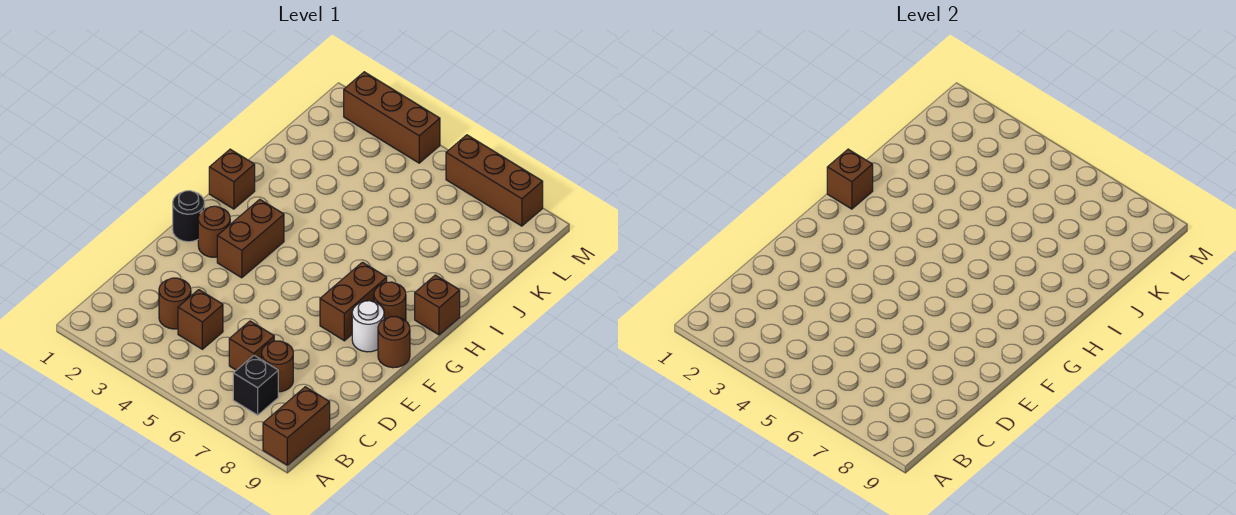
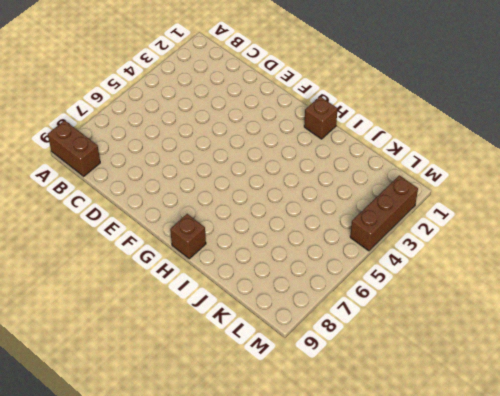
none -> black 1x1 brick [233,356,278,415]
none -> brown 1x1 round brick [159,278,191,329]
none -> brown 1x1 brick [178,290,223,349]

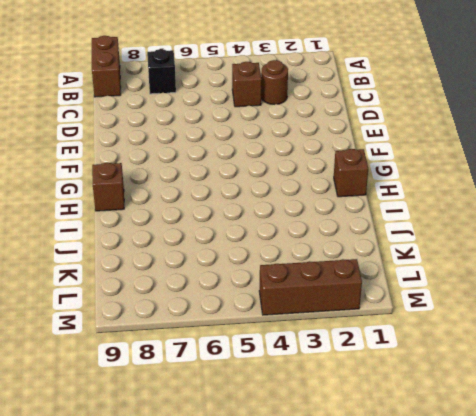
none -> brown 1x1 brick [229,321,274,370]
none -> brown 1x1 round brick [262,341,293,392]
none -> black 1x1 round brick [173,191,205,242]

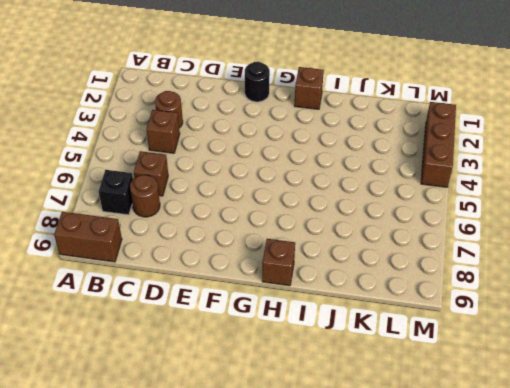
none -> brown 1x1 round brick [198,206,230,257]
none -> brown 1x2 brick [217,199,284,278]
none -> brown 1x2 brick [320,262,387,341]

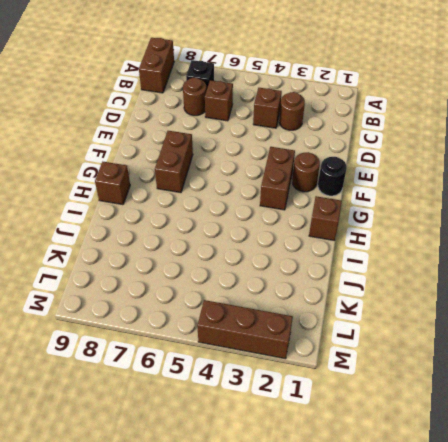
none -> white 1x1 round brick [352,301,384,352]
none -> brown 1x1 round brick [378,316,410,368]
none -> brown 1x1 round brick [374,282,406,321]

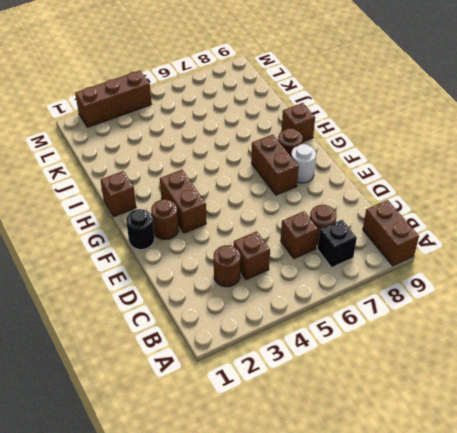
none -> brown 1x1 round brick [378,316,410,368]
none -> brown 1x3 brick [446,135,543,226]
none -> brown 1x1 brick [827,149,873,209]

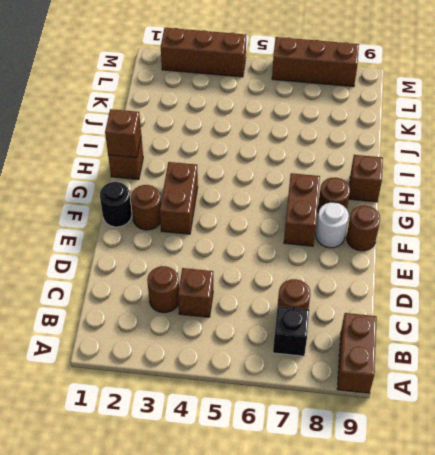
none -> brown 1x1 brick [229,321,274,370]

